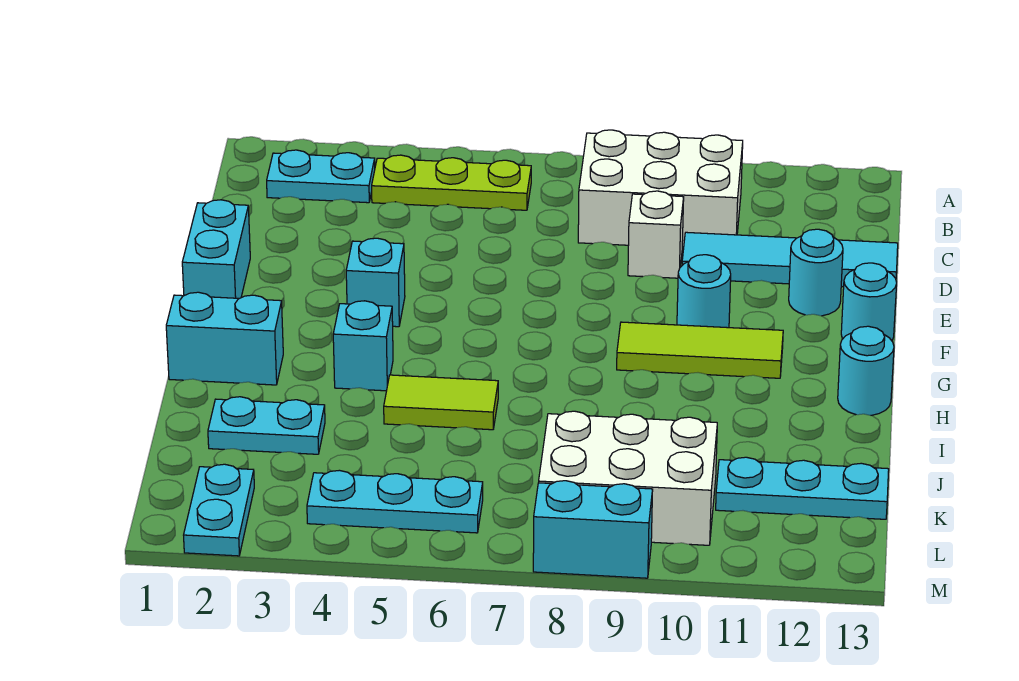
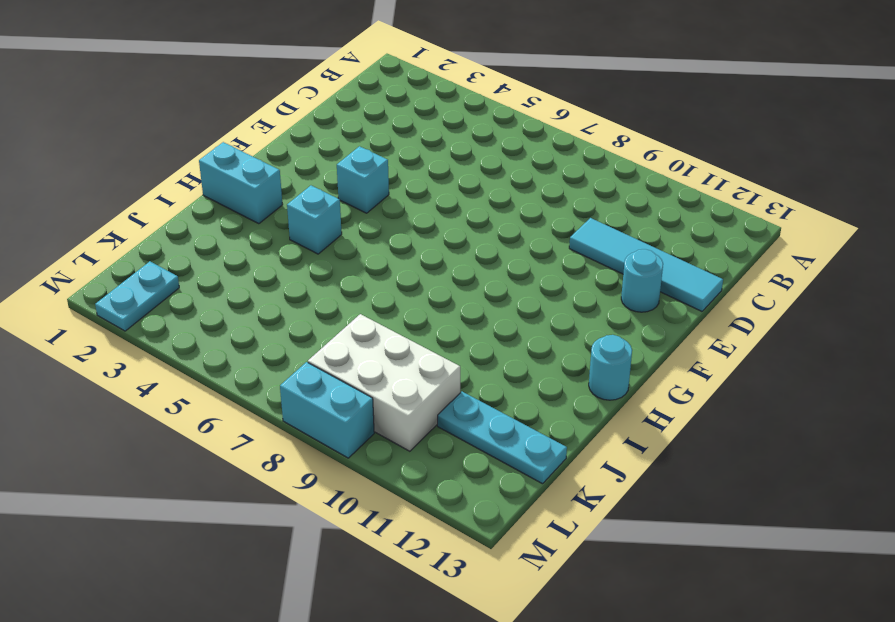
none -> cyan 1x2 plate [267,150,375,203]
none -> lime 1x3 plate [372,155,531,210]
none -> white 2x3 brick [578,130,743,248]

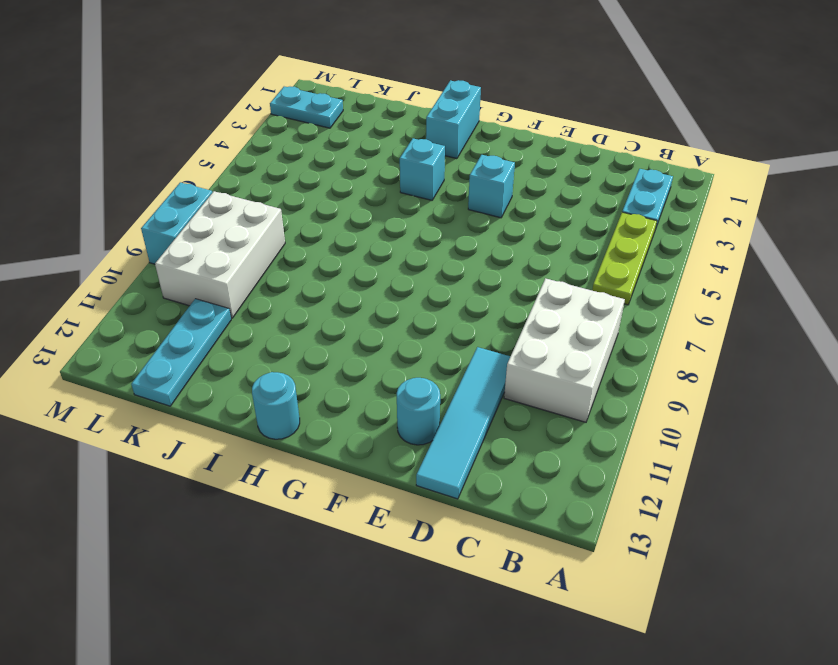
none -> white 1x1 brick [628,191,684,278]
none -> cyan 1x2 brick [182,200,250,298]
none -> cyan 1x1 round brick [677,255,731,328]

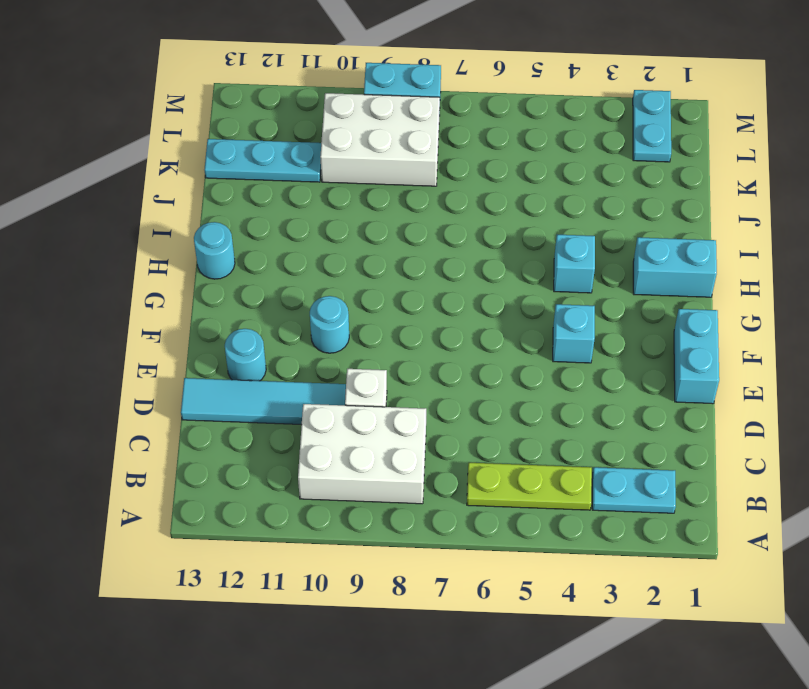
none -> cyan 1x1 round brick [841,263,897,341]
none -> lime 1x3 tile [617,322,783,378]
none -> lime 1x2 tile [384,375,498,430]

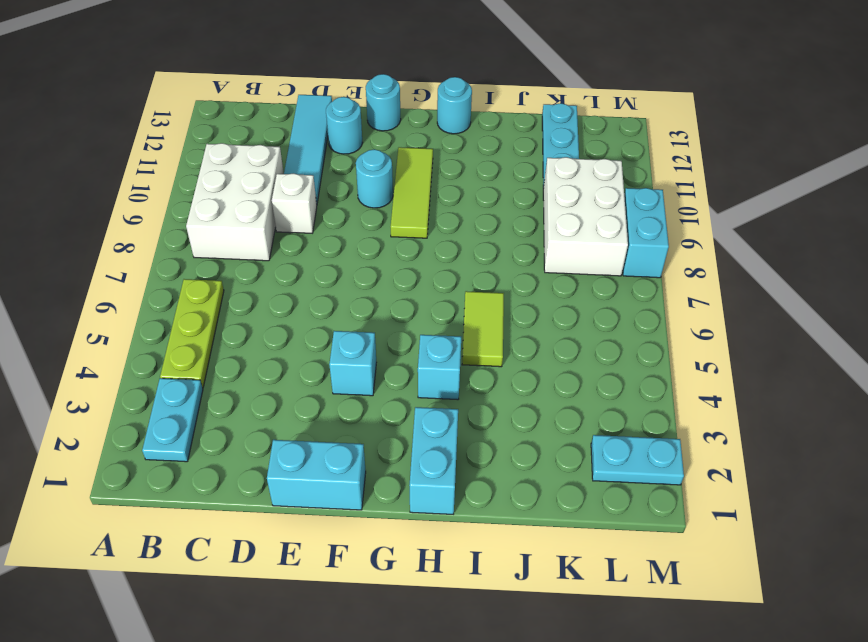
none -> cyan 1x2 plate [208,397,325,454]
none -> cyan 1x3 plate [307,470,483,533]

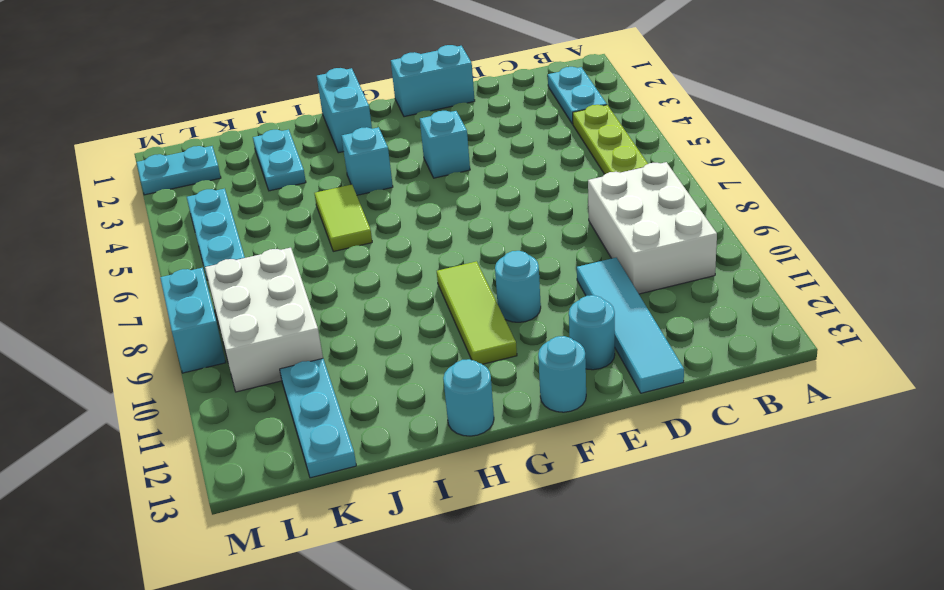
none -> white 1x1 brick [628,191,684,278]

